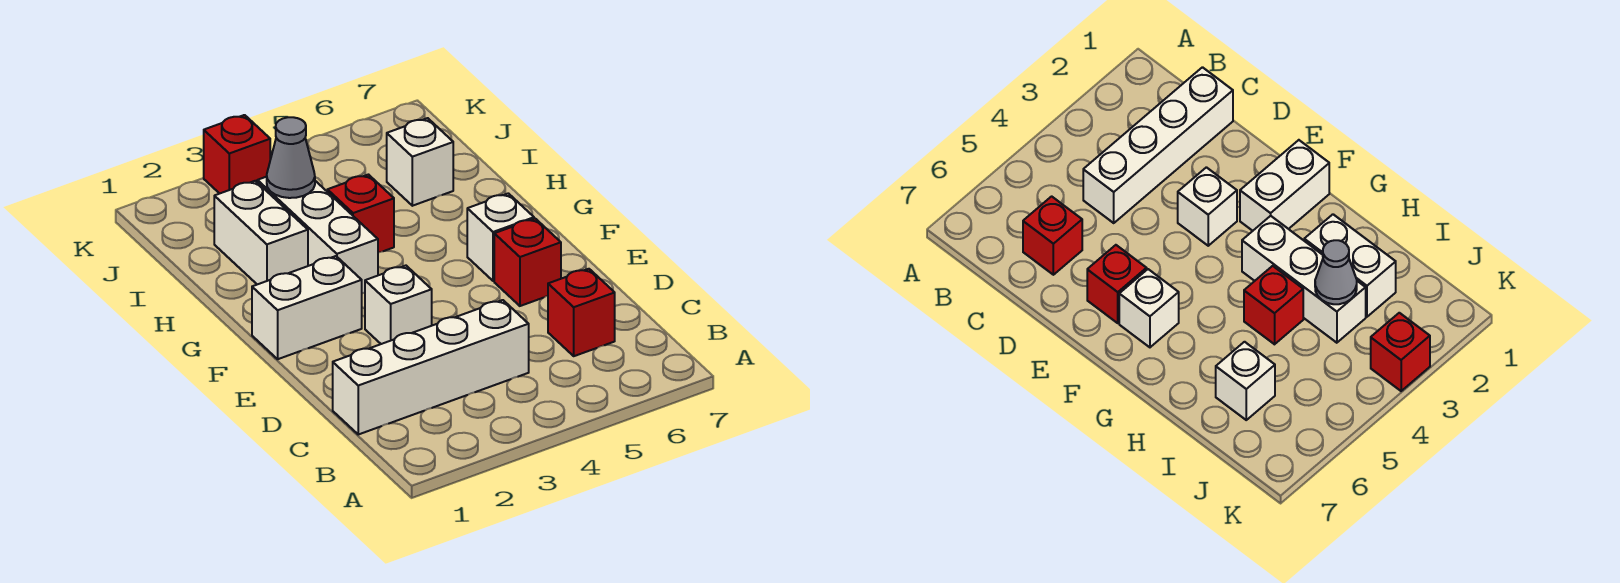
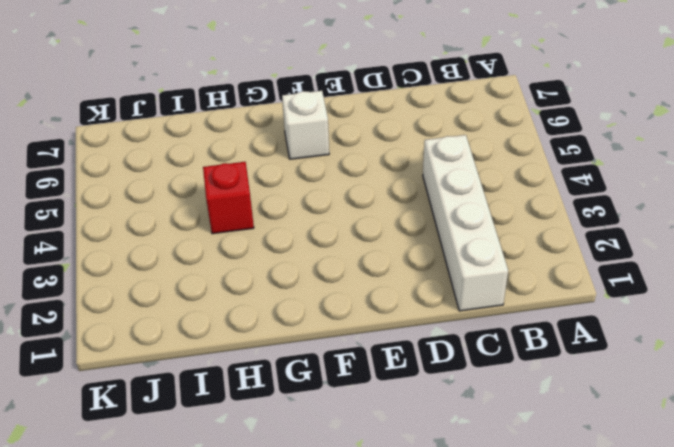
none -> red 1x1 brick [548,269,615,356]
none -> white 1x1 brick [365,266,432,344]
none -> red 1x1 brick [494,219,561,306]

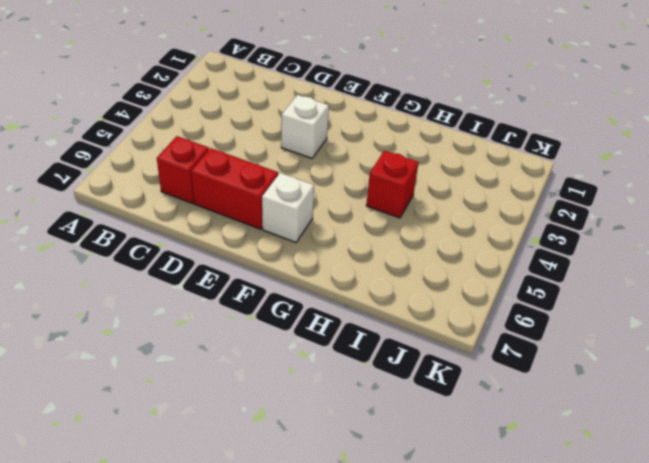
red 1x2 brick [191,148,278,229] -> red 1x1 brick [494,219,561,306]
none -> white 1x4 brick [333,300,529,434]
none -> white 1x2 brick [252,256,362,359]
none -> white 1x3 brick [257,177,378,293]

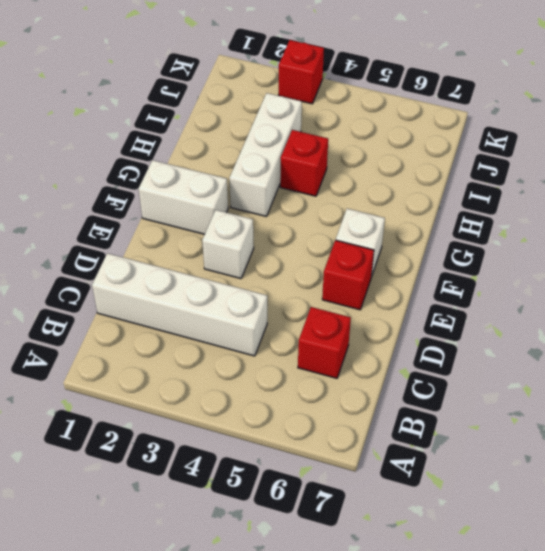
none -> white 1x2 brick [214,181,308,284]
none -> white 1x1 brick [387,118,453,206]
none -> grey 1x1 cone [267,117,315,198]

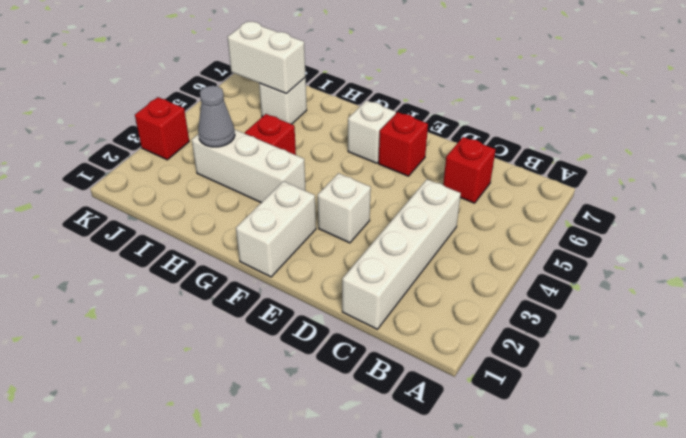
white 1x2 brick [227,21,305,94] -> white 1x2 brick moved to [214,181,308,284]

